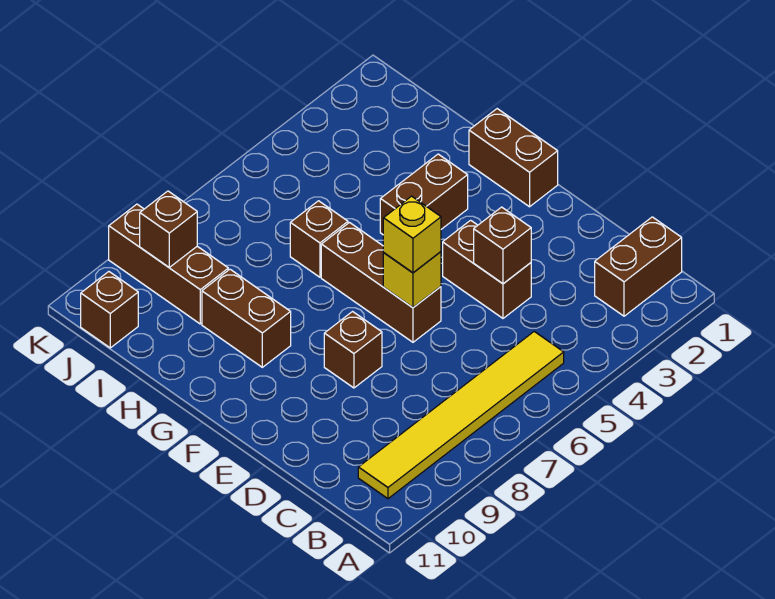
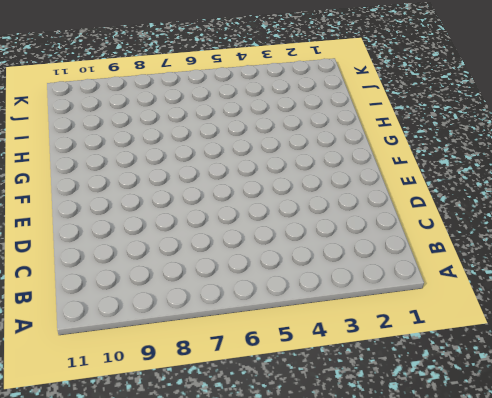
none -> brown 1x2 brick [595,217,682,316]
none -> yellow 1x6 tile [358,332,564,499]
none -> brown 1x2 brick [443,220,531,318]

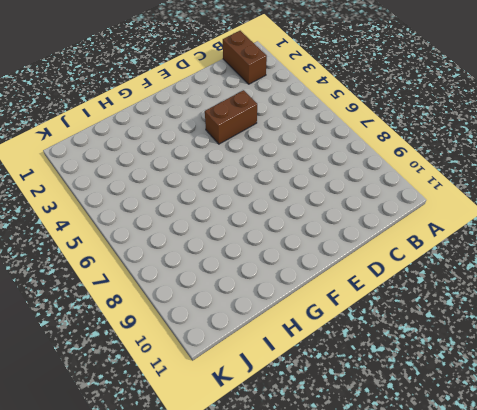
none -> yellow 1x6 tile [358,332,564,499]
none -> brown 1x3 brick [321,223,441,342]
none -> brown 1x1 brick [324,312,382,388]

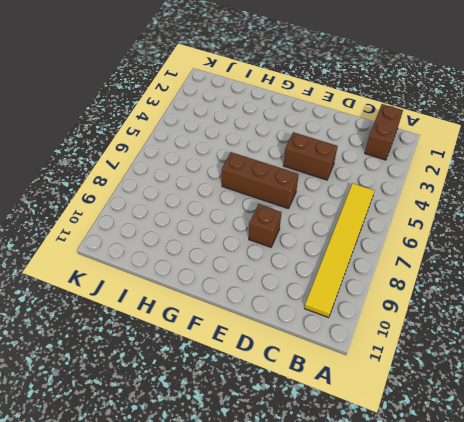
none -> brown 1x2 brick [469,109,558,207]
none -> brown 1x2 brick [380,154,468,234]
none -> brown 1x2 brick [202,269,291,367]

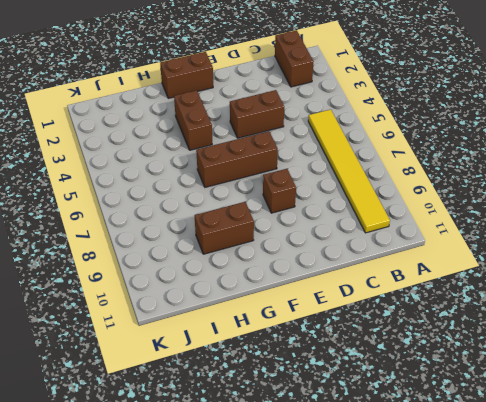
none -> brown 1x1 brick [290,201,348,277]
none -> brown 1x3 brick [109,204,228,324]
none -> brown 1x1 brick [81,272,138,348]

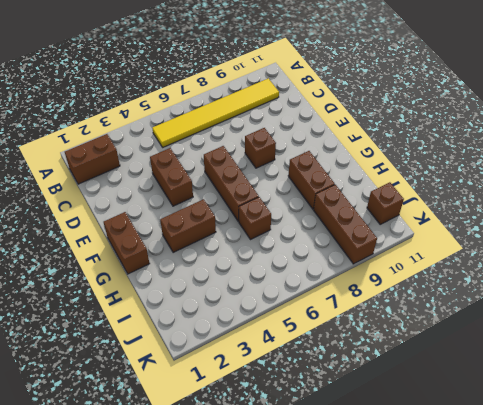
none -> brown 1x1 brick [474,207,531,284]
none -> yellow 1x1 brick [383,252,441,308]
none -> brown 1x1 brick [140,191,197,267]

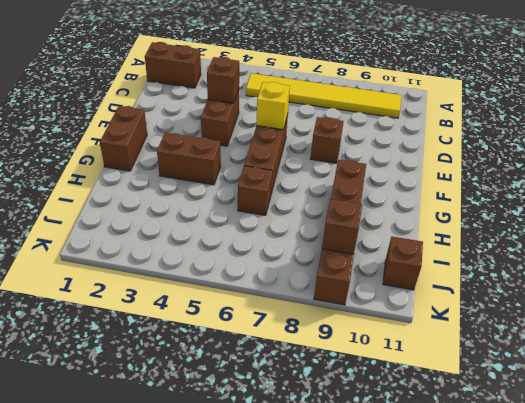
none -> yellow 1x1 brick [383,196,441,273]

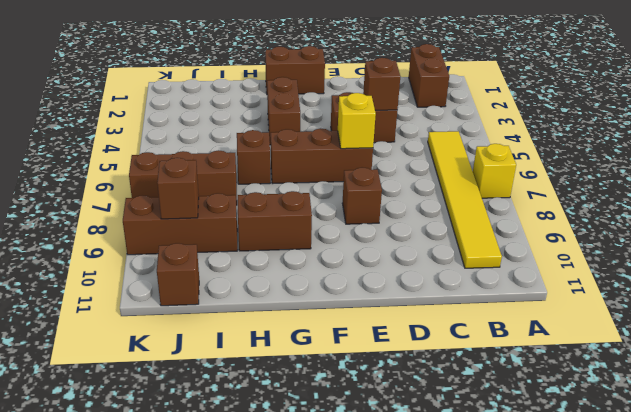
yellow 1x1 brick [473,144,516,198] -> yellow 1x1 brick moved to [383,196,441,273]
brown 1x3 brick [129,150,237,205] -> none

